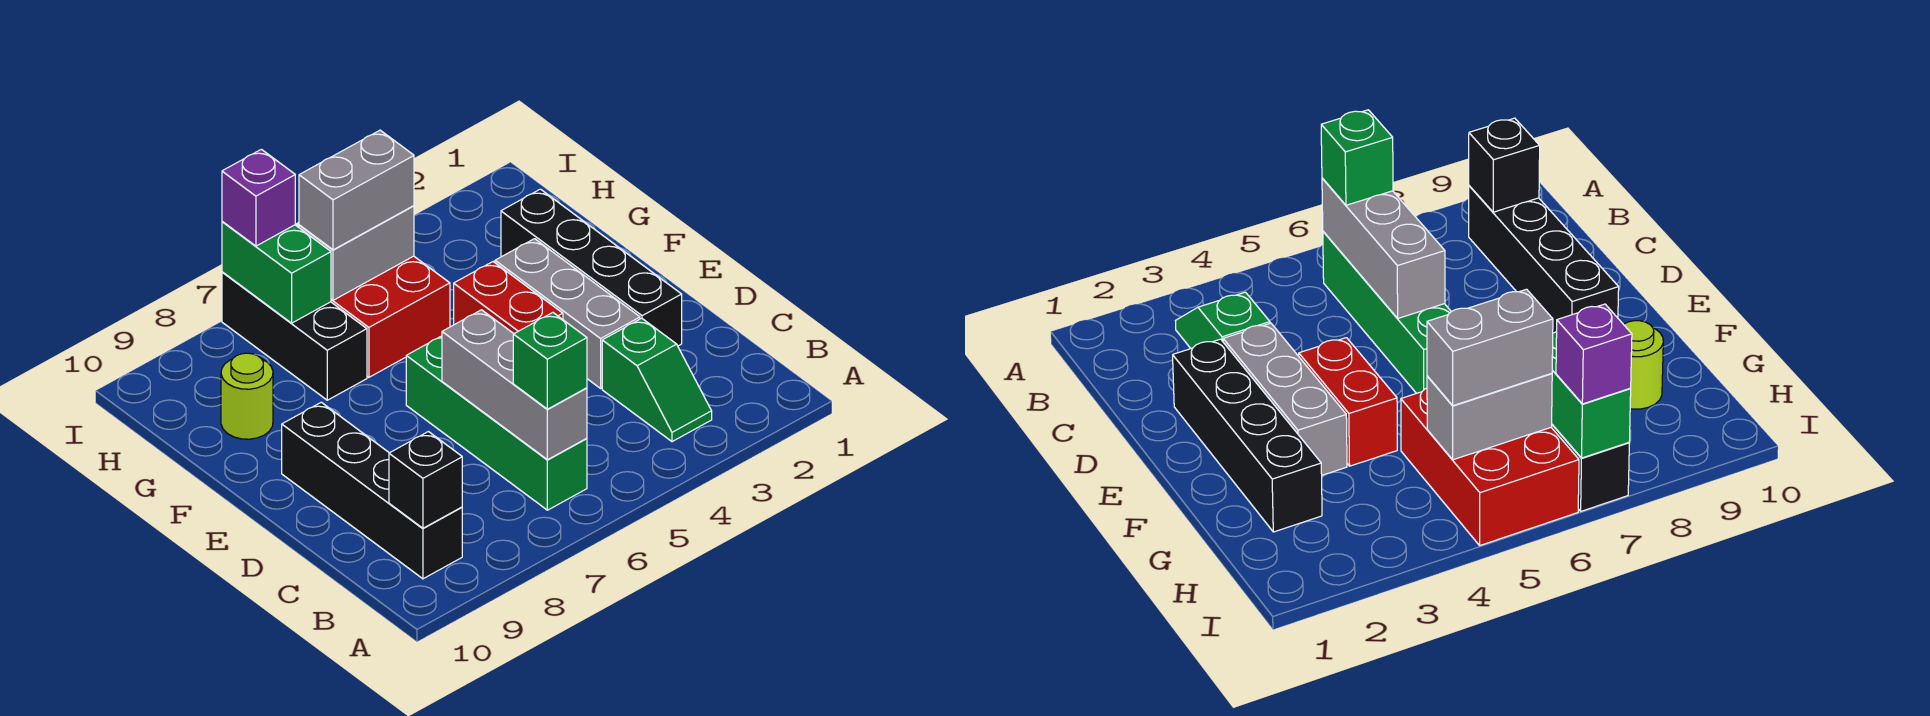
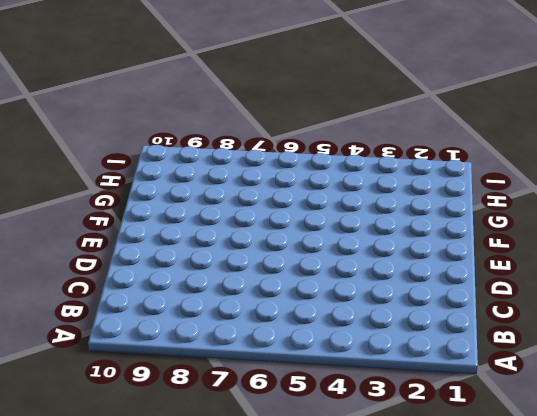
none -> green 1x2 slope [602,318,712,442]
none -> green 1x4 brick [406,336,587,510]
none -> black 1x4 brick [282,402,462,579]

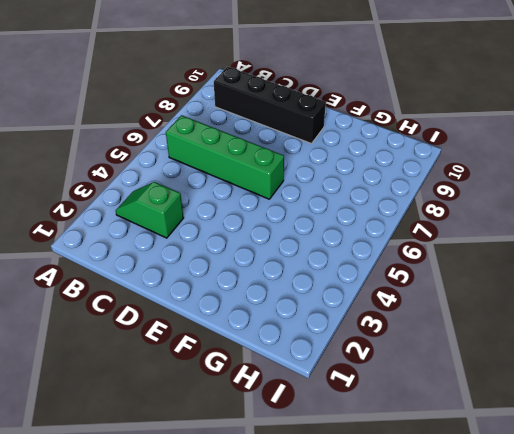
none -> black 1x4 brick [501,189,682,346]
none -> grey 1x3 brick [495,239,640,388]
none -> red 1x2 brick [454,262,563,334]

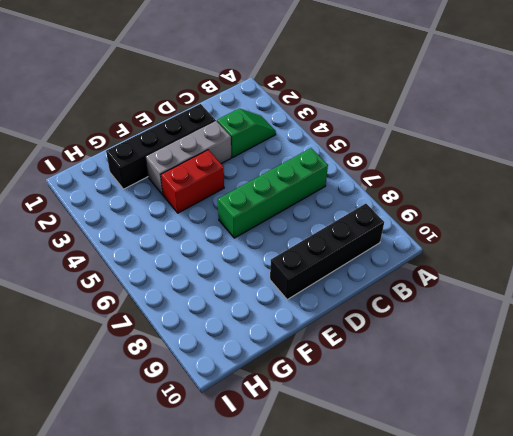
none -> red 2x3 brick [331,256,450,377]
none -> black 1x3 brick [222,272,367,400]
none -> lime 1x1 round brick [221,353,273,439]

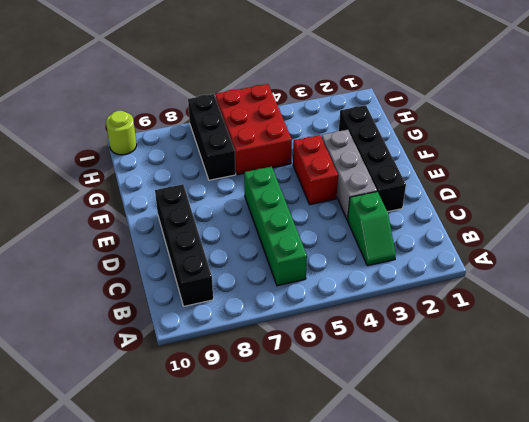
lime 1x1 round brick [106,111,137,155] -> lime 1x1 round brick moved to [221,353,273,439]
none -> grey 1x3 brick [442,310,587,460]
none -> black 1x1 brick [389,432,462,528]
none -> grey 1x2 brick [299,206,414,300]

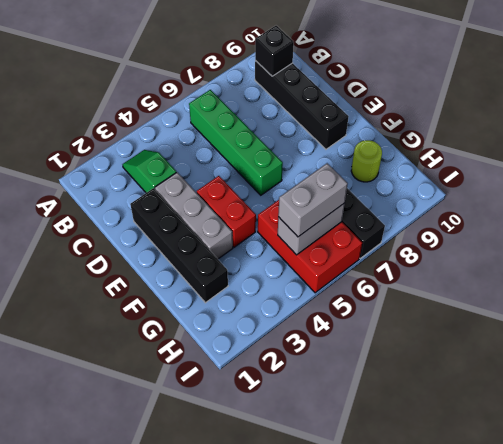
none -> grey 1x3 brick [442,310,587,460]
none -> green 1x2 brick [222,222,331,323]
none -> green 1x1 brick [513,313,587,409]

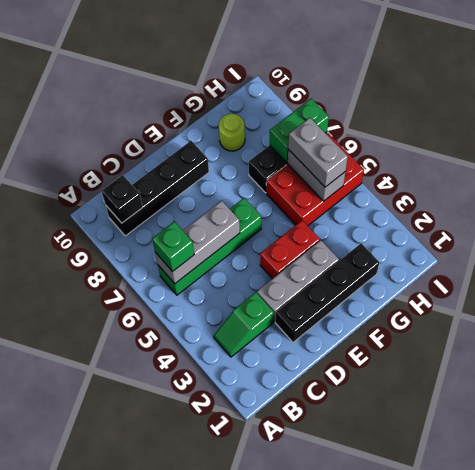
none -> purple 1x1 brick [222,149,295,246]

